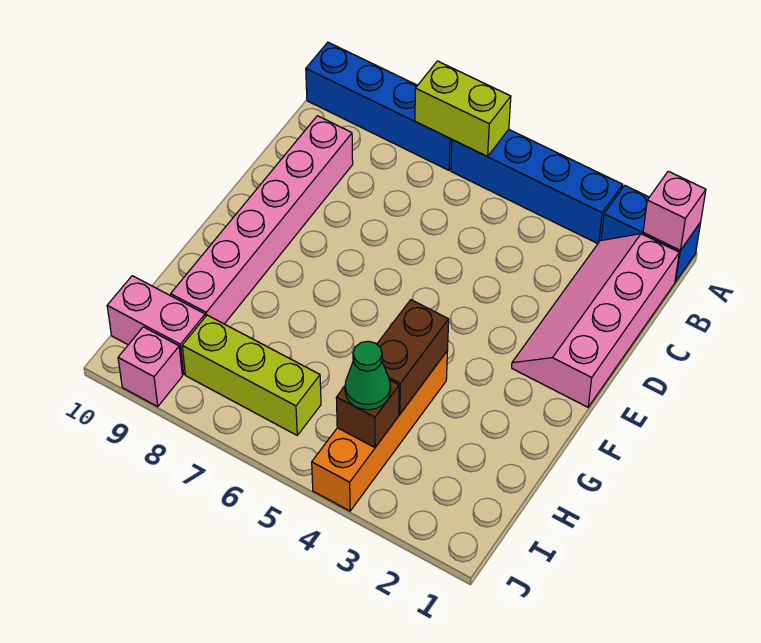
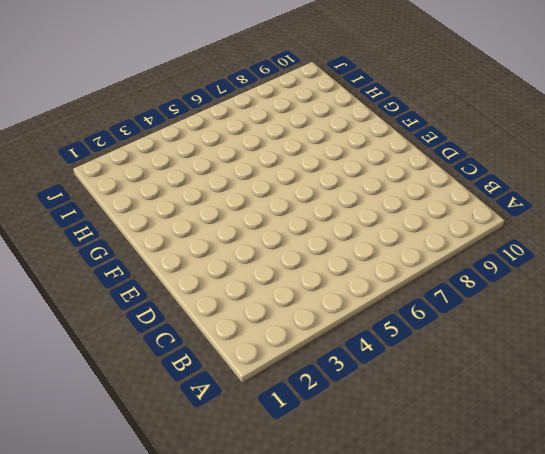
none -> blue 1x2 brick [601,186,701,282]
none -> blue 1x4 brick [451,130,623,244]
none -> blue 1x4 brick [306,42,452,170]

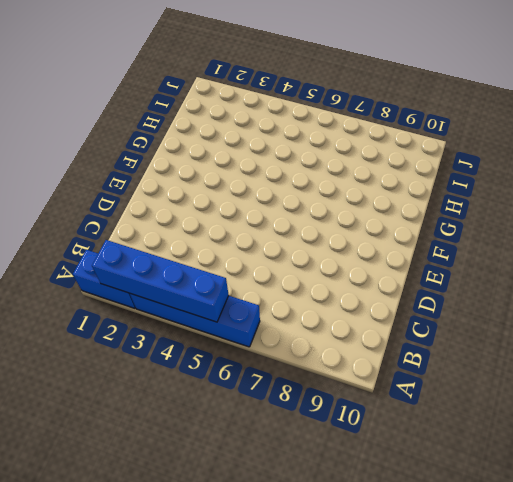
blue 1x4 brick [92,240,229,322] -> blue 1x4 brick moved to [306,42,452,170]
none -> pink 2x4 slope [512,234,679,407]
none -> pink 1x6 brick [171,116,353,324]
none -> orange 1x4 brick [312,352,447,511]

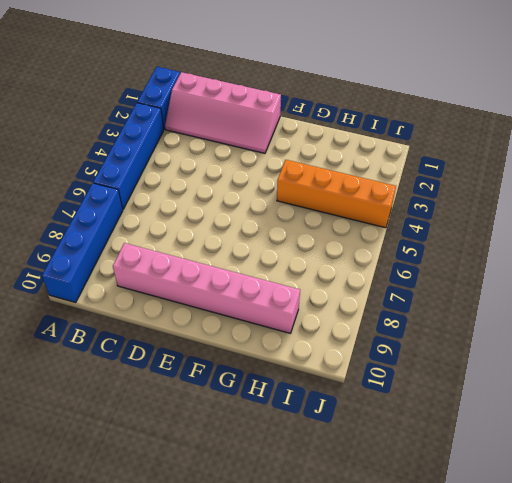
none -> lime 1x3 brick [182,315,321,435]
none -> pink 1x2 brick [107,276,205,374]
none -> pink 1x1 brick [118,327,182,407]

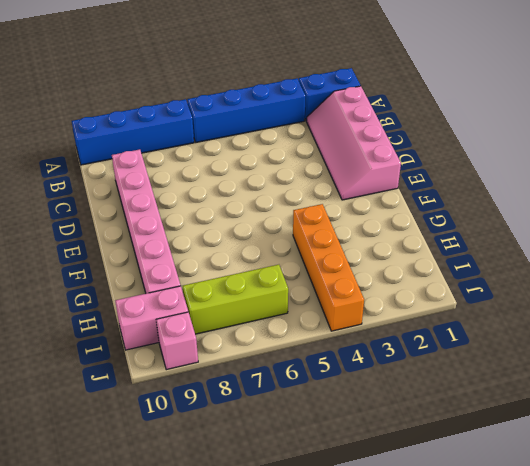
none -> pink 1x1 brick [643,171,706,251]
none -> lime 1x2 brick [415,61,511,156]
none -> brown 1x2 brick [377,300,449,414]

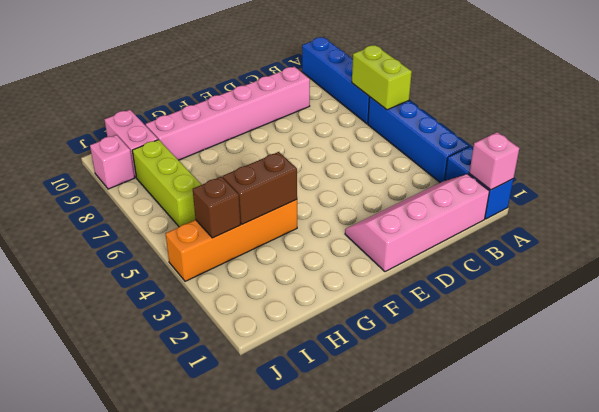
none -> green 1x1 cone [345,341,391,410]

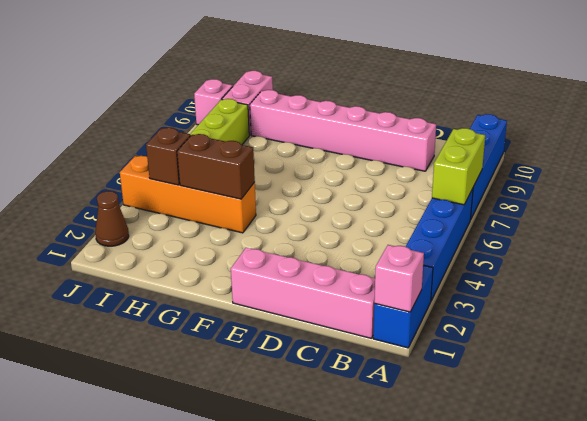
brown 1x1 cone [95,191,129,246] -> none
none -> green 1x1 cone [345,341,391,410]

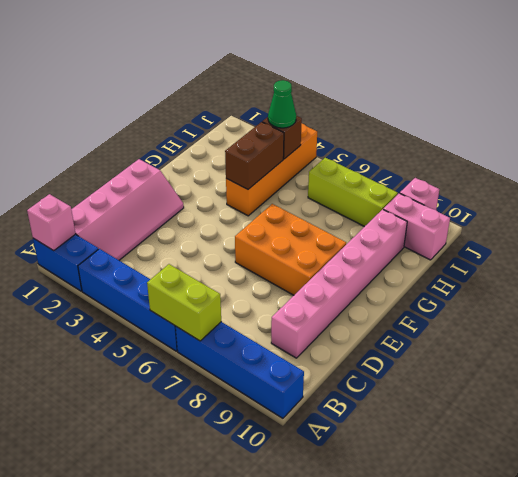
orange 2x3 brick [235,204,346,295] -> none

